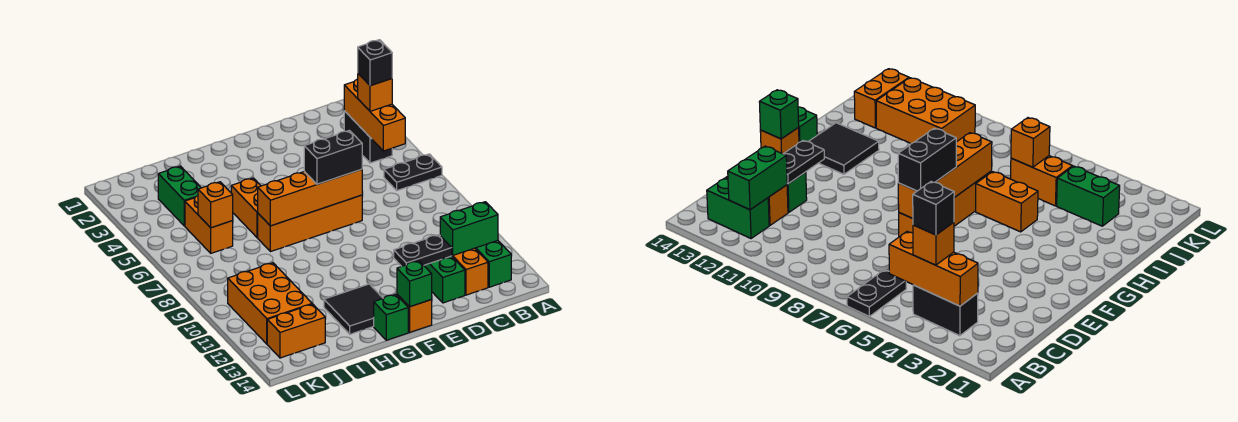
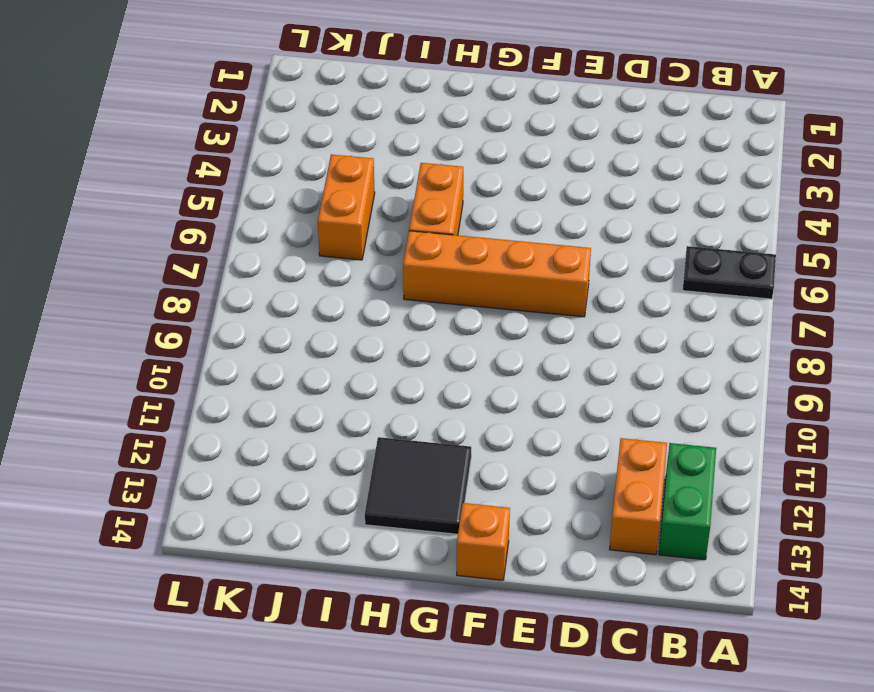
none -> black 1x2 brick [344,111,392,163]
none -> green 1x2 brick [424,256,465,303]
none -> green 1x1 brick [374,294,408,340]

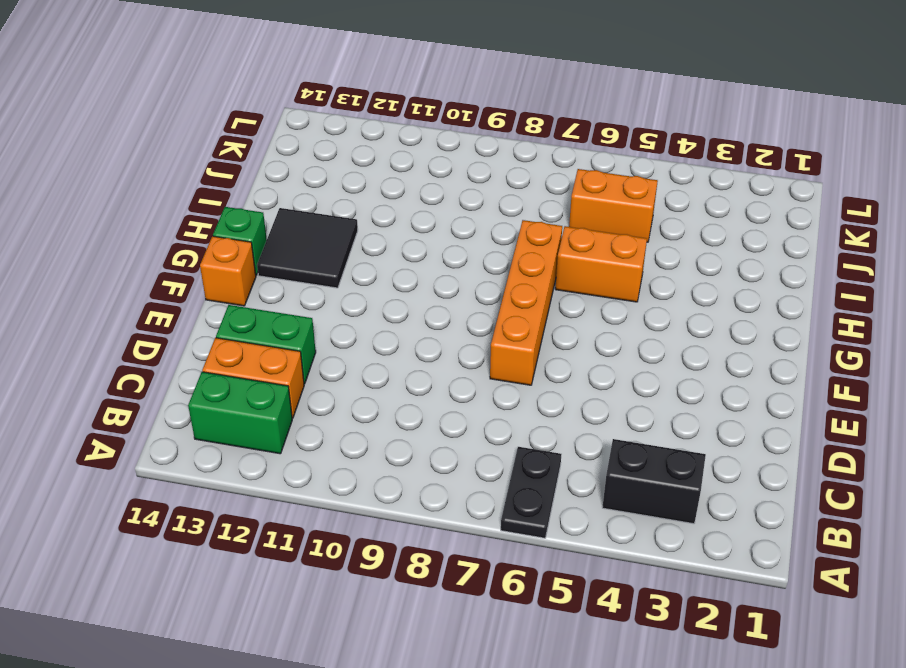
none -> green 1x2 brick [158,166,201,226]
none -> orange 2x3 brick [228,263,312,344]
none -> orange 1x2 brick [267,304,325,358]

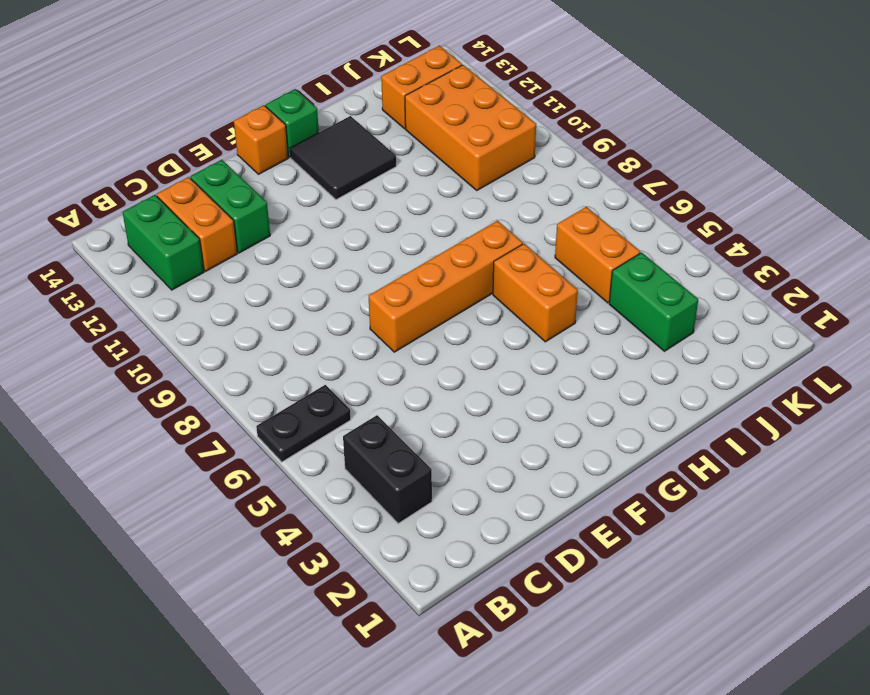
none -> orange 1x3 brick [344,79,405,151]
none -> green 1x2 brick [440,202,498,255]
none -> black 1x2 plate [394,235,452,266]

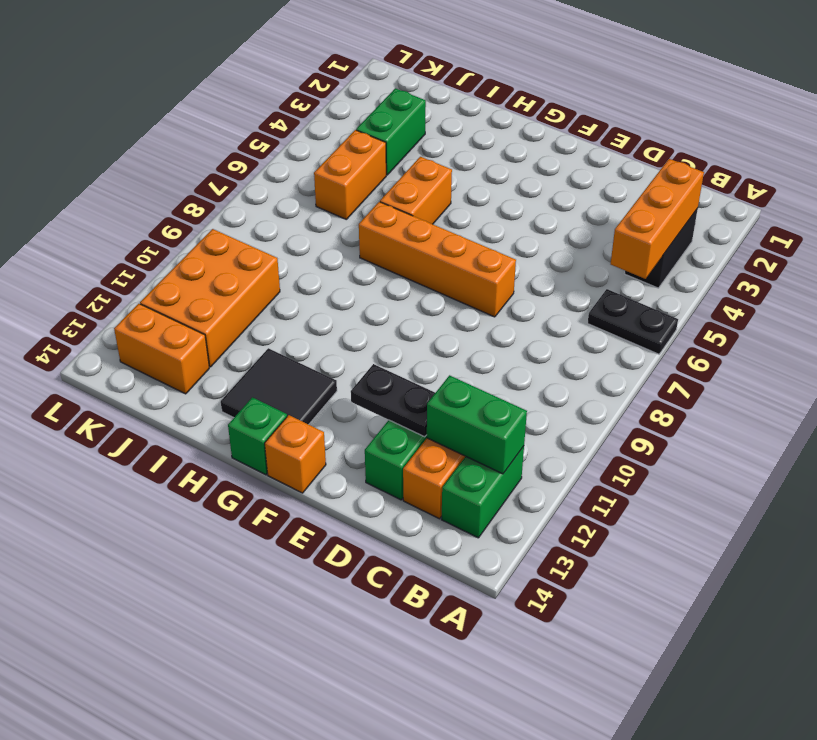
none -> orange 1x4 brick [258,169,362,226]
none -> green 1x1 brick [397,261,432,307]
none -> orange 1x1 brick [198,182,233,228]

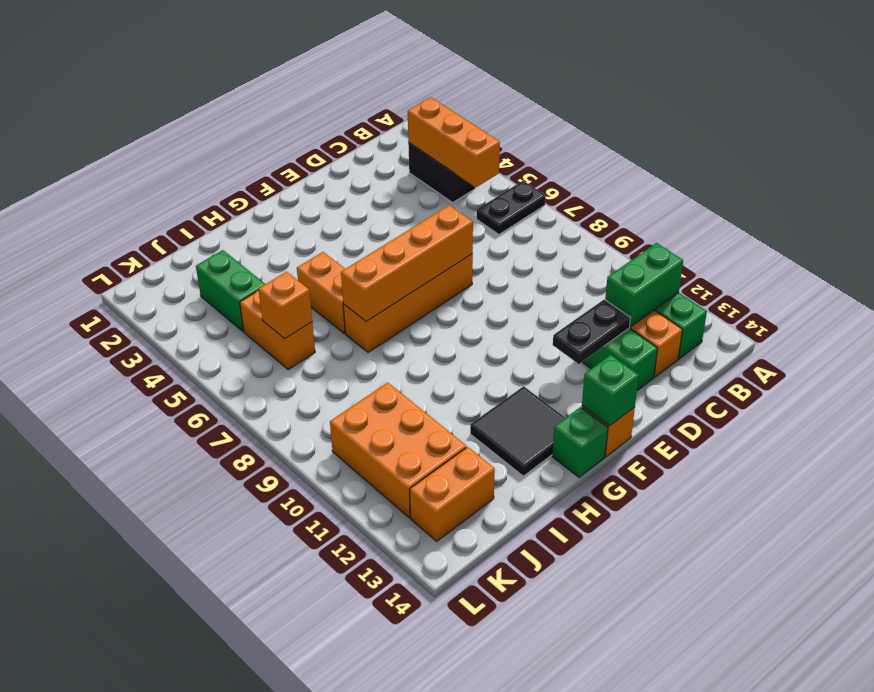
none -> orange 1x1 brick [358,74,392,111]
none -> black 1x2 brick [304,130,362,184]
none -> black 1x1 brick [358,40,392,86]

